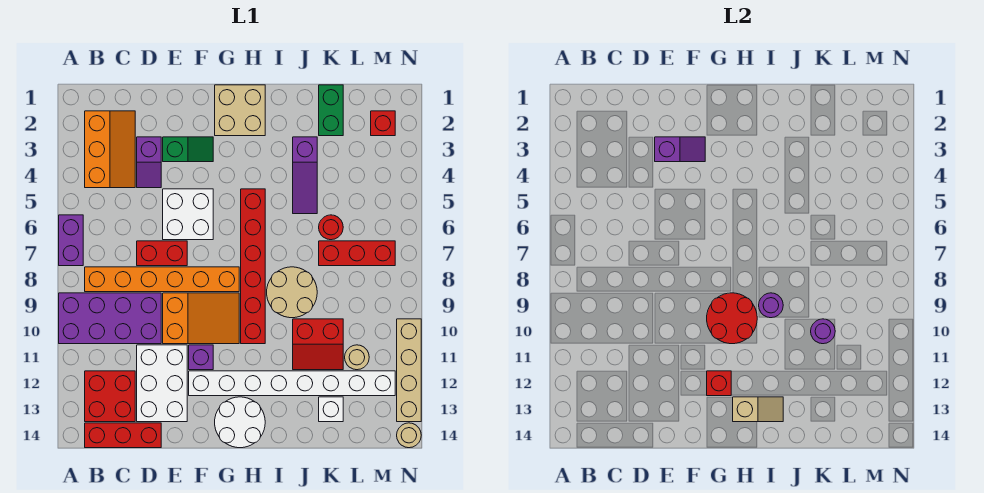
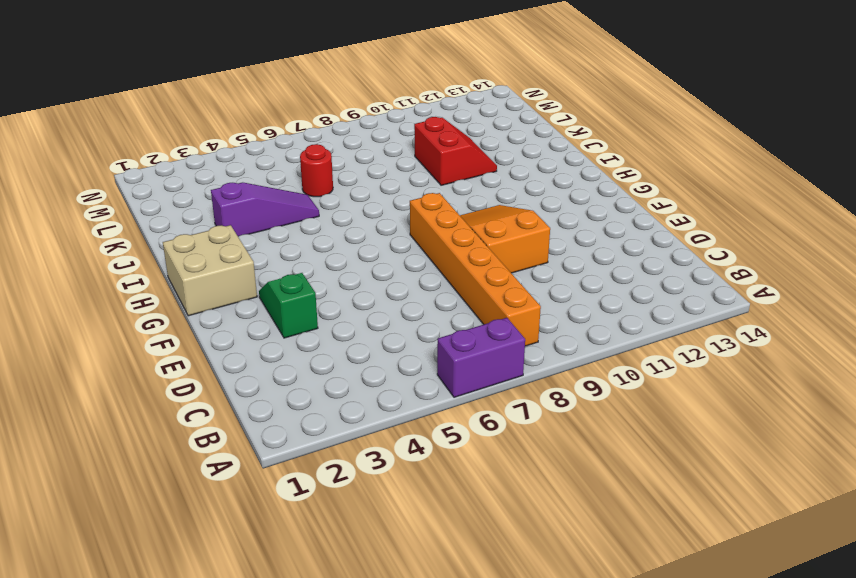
none -> purple 2x4 brick [59,293,161,344]
none -> orange 2x3 slope [85,111,135,188]
none -> red 2x2 brick [85,371,135,422]
none -> red 1x3 brick [85,423,161,448]

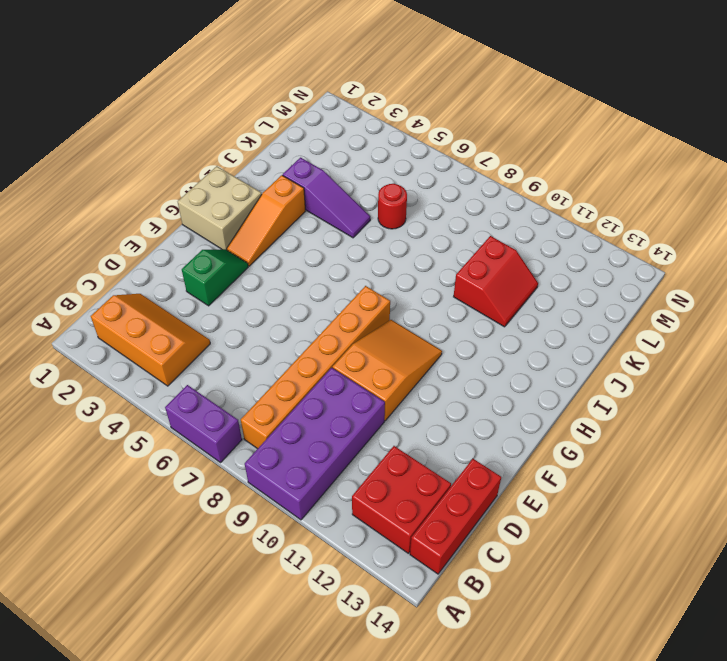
orange 1x3 slope [227,175,305,266] -> none
none -> purple 1x2 slope [137,137,161,188]
none -> red 1x2 brick [137,241,187,266]
none -> white 2x3 brick [137,345,187,422]
none -> white 2x2 brick [163,189,213,240]

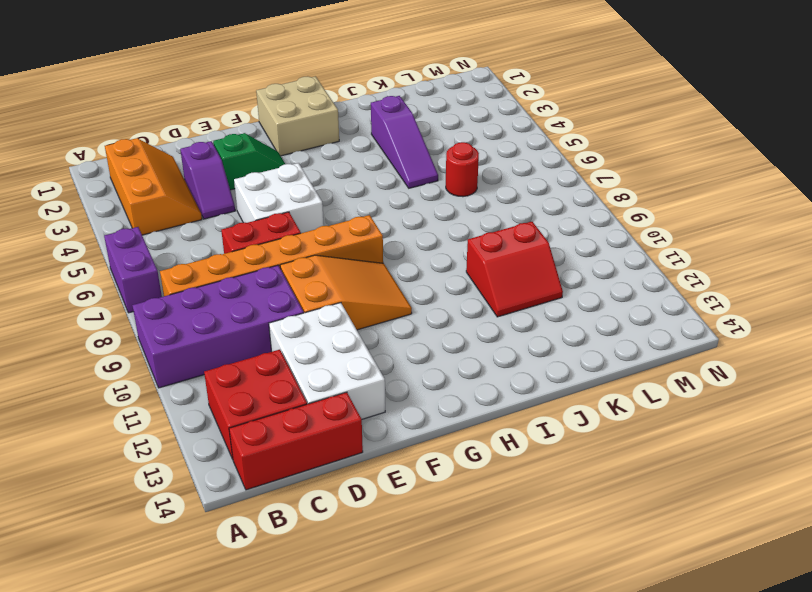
none -> purple 1x1 brick [189,345,213,370]
none -> white 1x8 brick [189,371,395,396]
none -> white 2x2 round brick [215,397,265,448]
none -> red 1x6 brick [241,189,265,344]

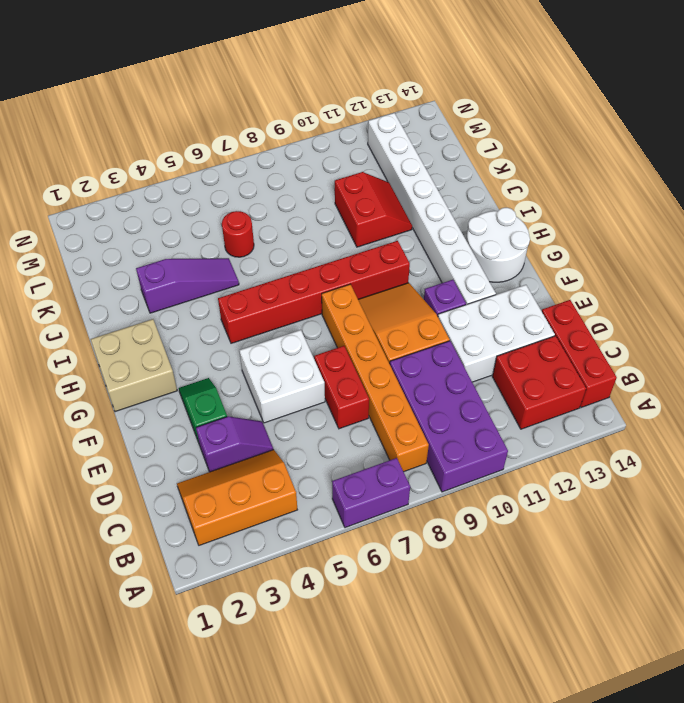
none -> tan 2x2 round brick [267,267,317,318]
none -> green 1x2 brick [319,85,343,136]
none -> red 1x3 brick [319,241,395,266]
none -> white 1x1 brick [319,397,343,422]

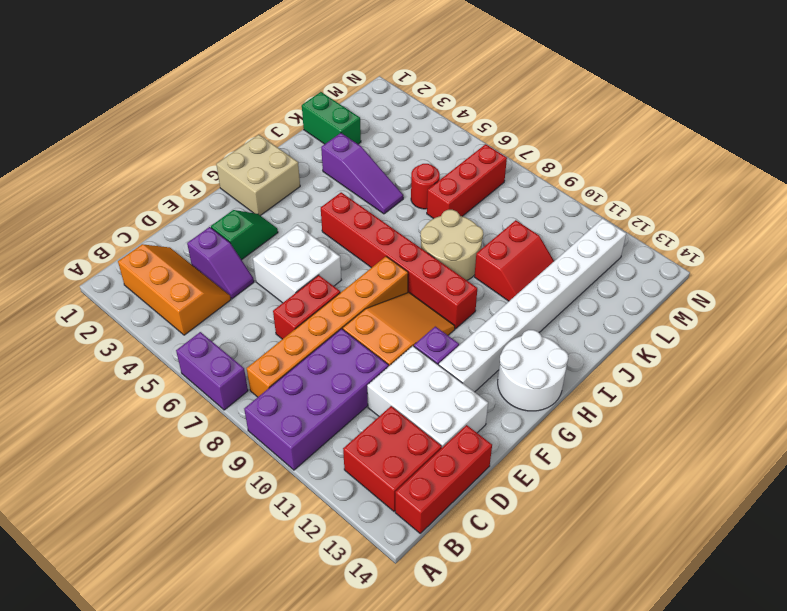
none -> white 1x1 brick [319,397,343,422]
none -> tan 1x1 round brick [345,345,369,370]
none -> red 1x1 brick [371,111,395,136]
none -> tan 1x4 brick [397,319,421,422]

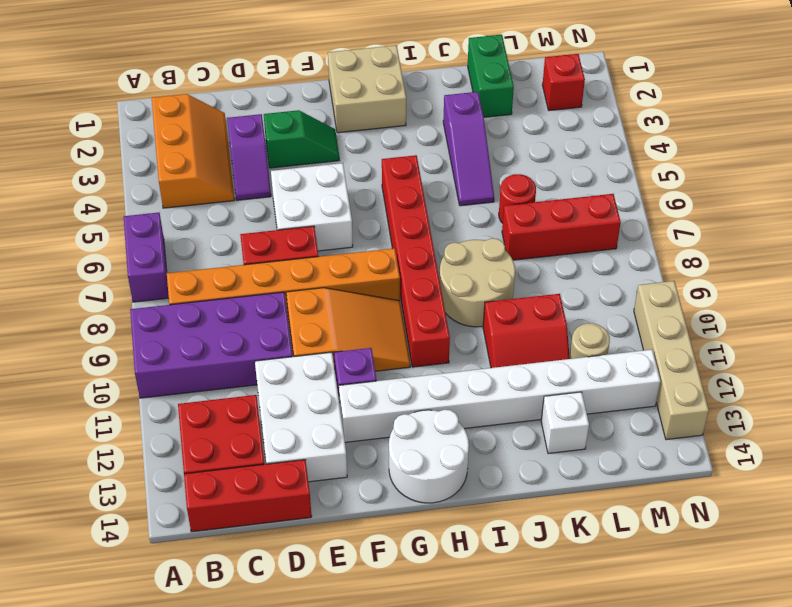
none -> tan 1x1 round brick [397,423,421,448]
none -> purple 1x2 slope [655,137,705,162]
none -> red 2x2 round brick [707,293,757,344]
none -> red 1x1 brick [707,371,731,396]

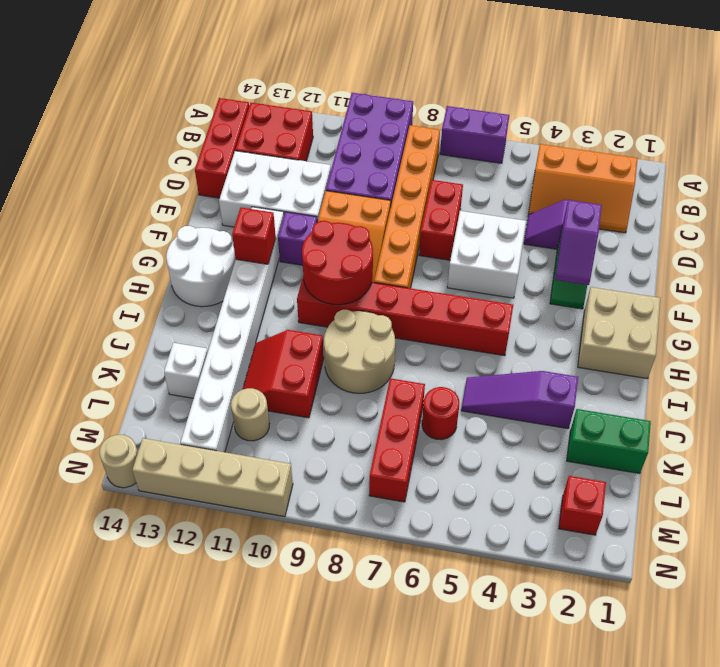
none -> tan 1x2 slope [733,397,783,422]
none -> purple 1x1 round brick [759,293,783,318]
none -> purple 1x1 round brick [811,319,835,344]

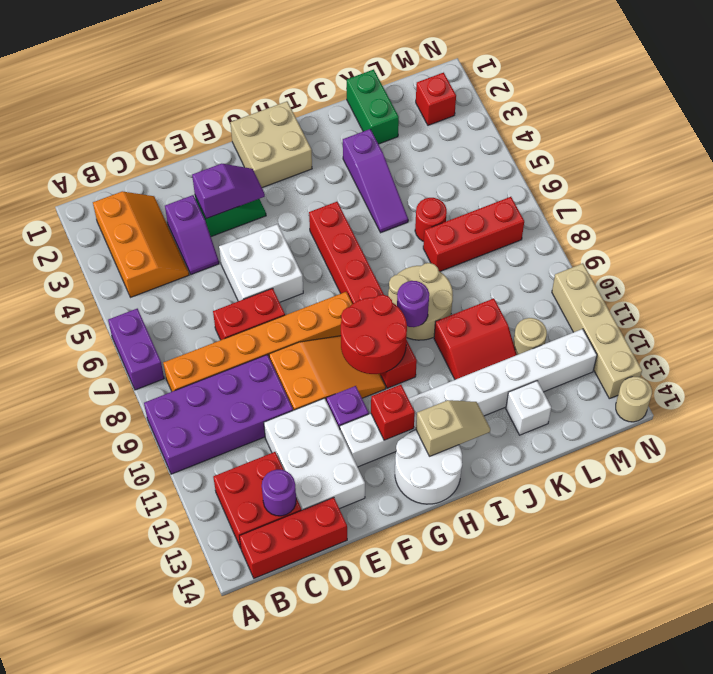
purple 1x1 round brick [262,470,296,516] -> purple 1x1 round brick moved to [811,319,835,344]

